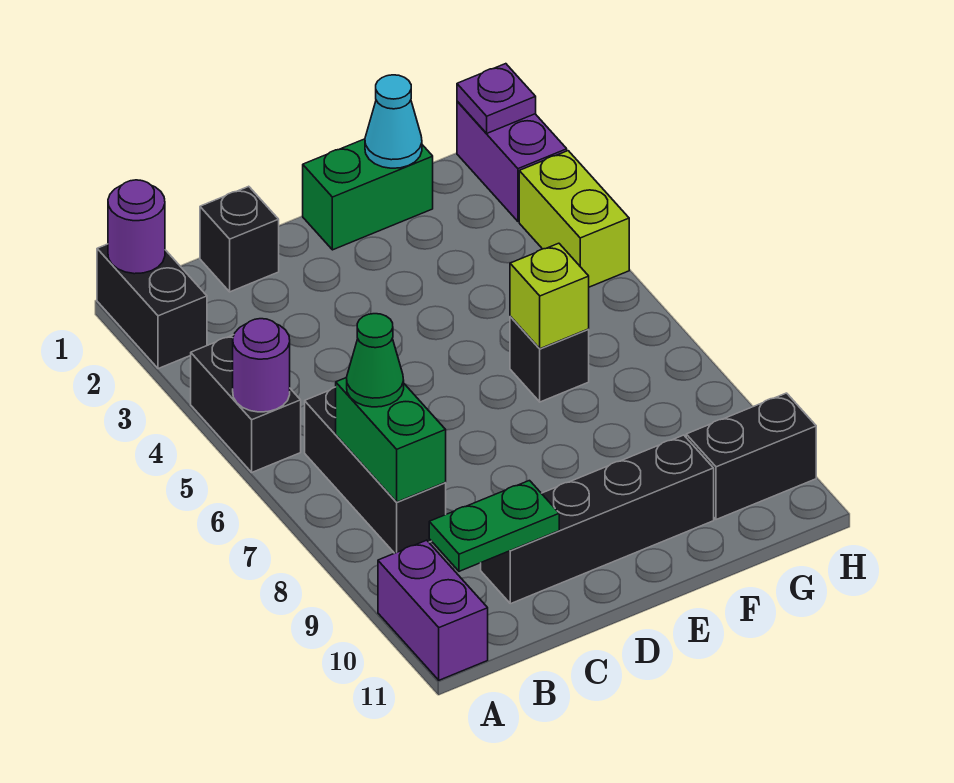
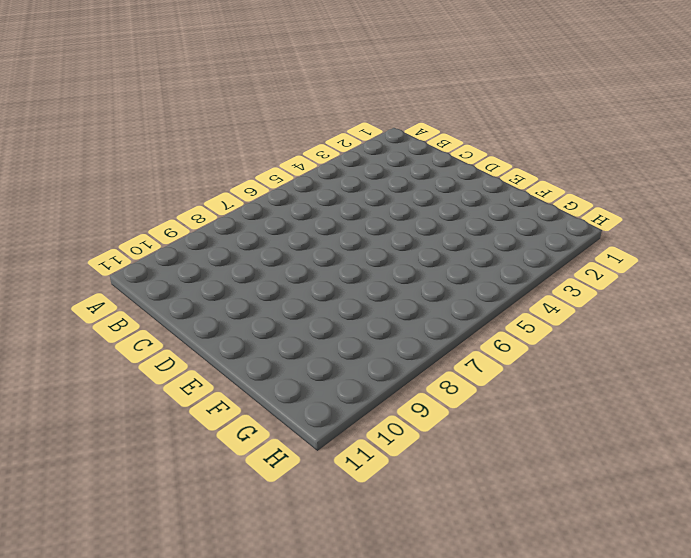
none -> black 1x2 brick [97,244,207,369]
none -> black 1x2 brick [191,335,301,472]
none -> purple 1x2 brick [378,540,488,680]

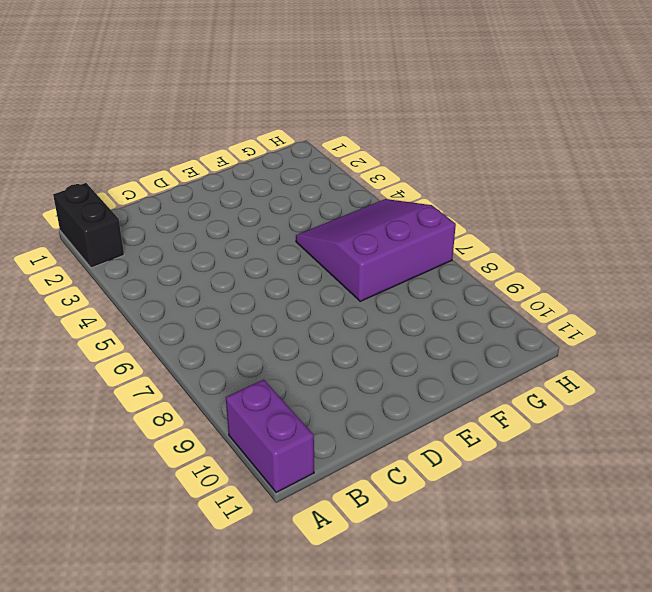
purple 3x3 slope [296,199,456,301] -> black 1x1 brick [510,316,589,402]
none -> black 1x2 brick [191,335,301,472]
none -> black 1x3 brick [305,387,446,553]
none -> black 1x1 brick [200,186,279,292]

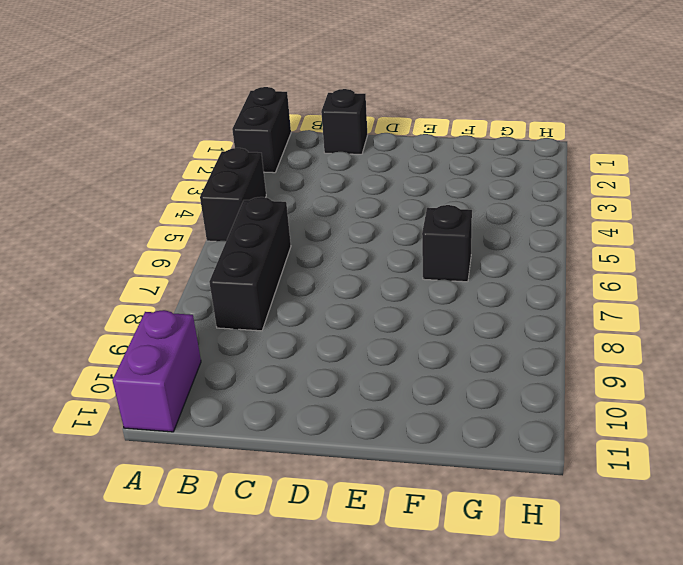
none -> black 1x4 brick [481,435,714,604]
none -> green 1x2 brick [303,139,433,250]
none -> black 1x2 brick [686,393,816,520]

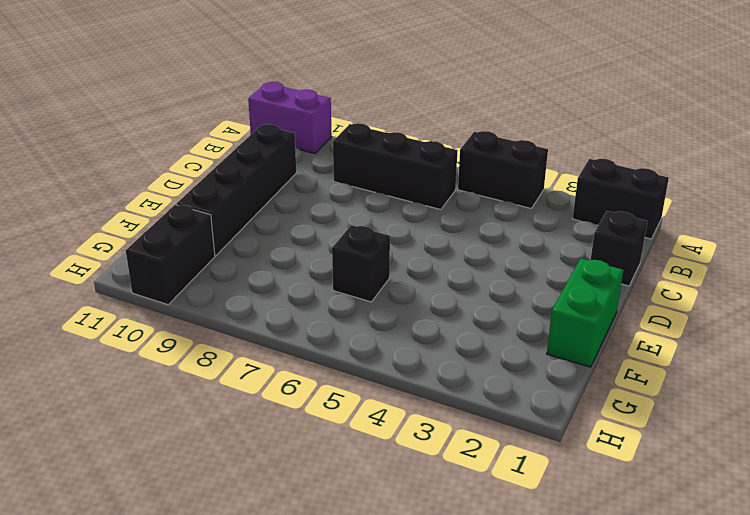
none -> purple 1x2 brick [457,101,567,221]
none -> lime 1x2 brick [519,151,629,287]
none -> purple 1x1 round brick [108,180,165,274]

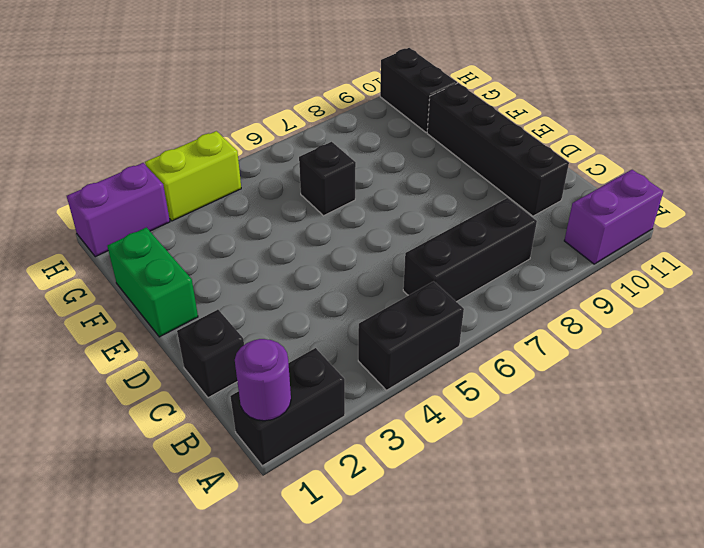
none -> purple 1x1 round brick [233,319,290,412]
none -> green 1x2 brick [336,377,446,502]
none -> green 1x2 plate [429,481,559,571]

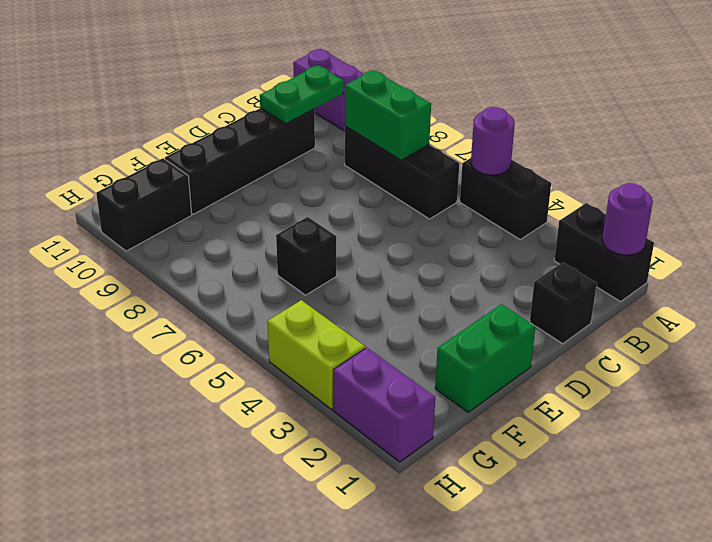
none -> cyan 1x1 cone [365,75,422,168]
none -> lime 1x1 brick [510,243,589,349]
none -> purple 1x1 plate [457,64,536,133]

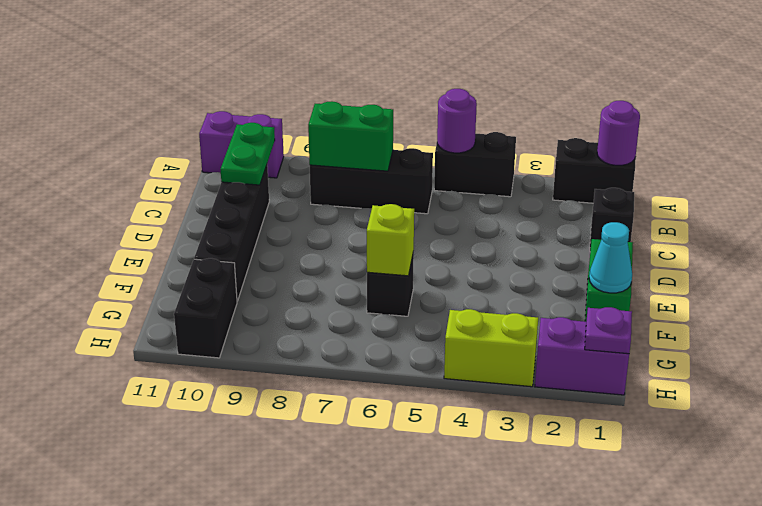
none -> green 1x1 cone [347,314,404,407]

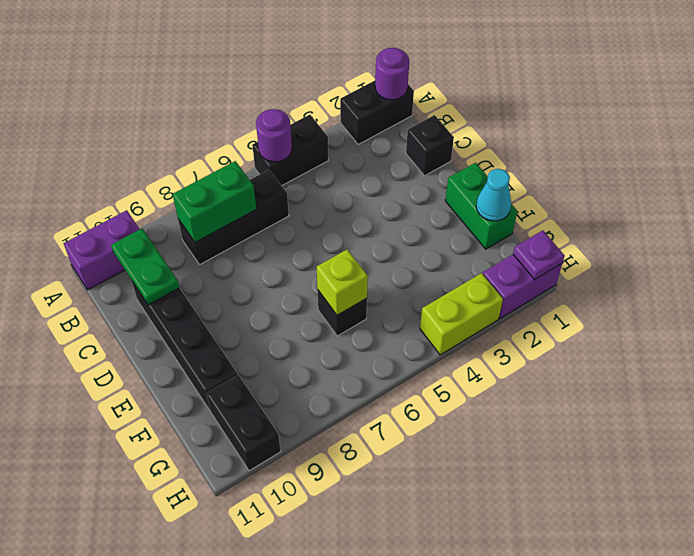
none -> green 1x1 cone [347,314,404,407]

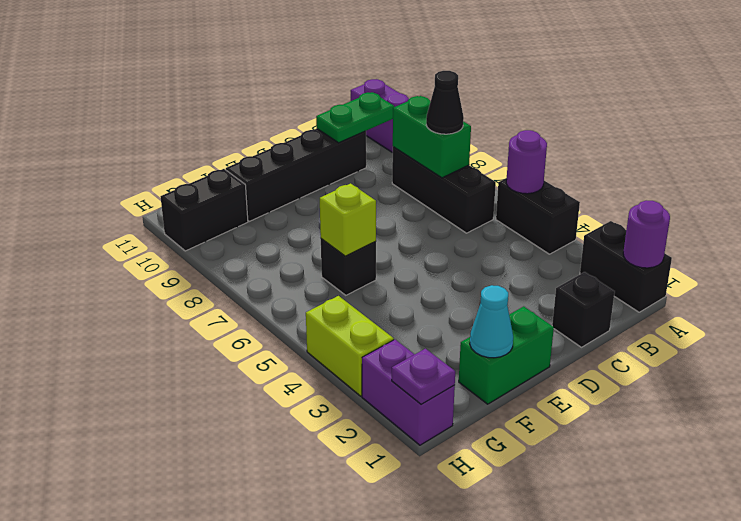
black 1x1 cone [426,71,464,134] -> green 1x1 cone [347,314,404,407]

